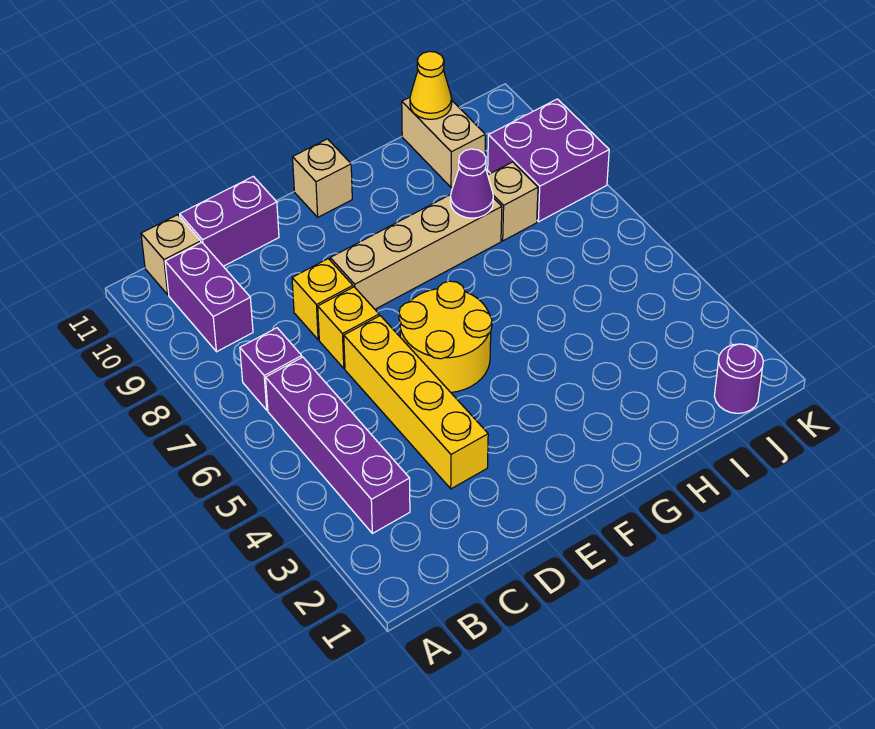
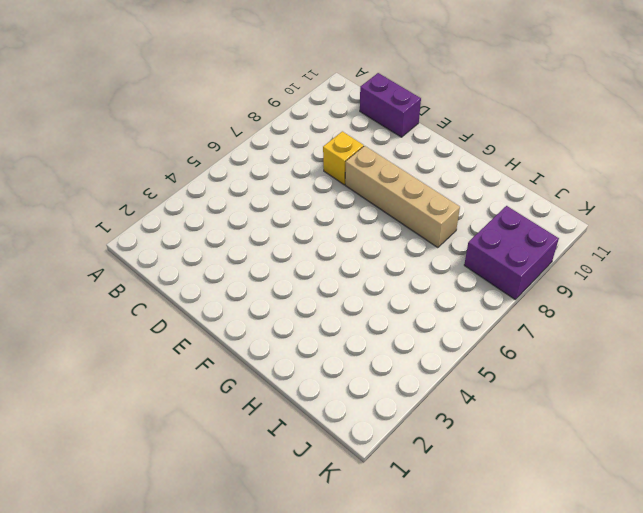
none -> purple 1x4 brick [266,357,410,533]
none -> purple 1x1 brick [240,328,302,410]
none -> purple 1x2 brick [165,242,253,352]

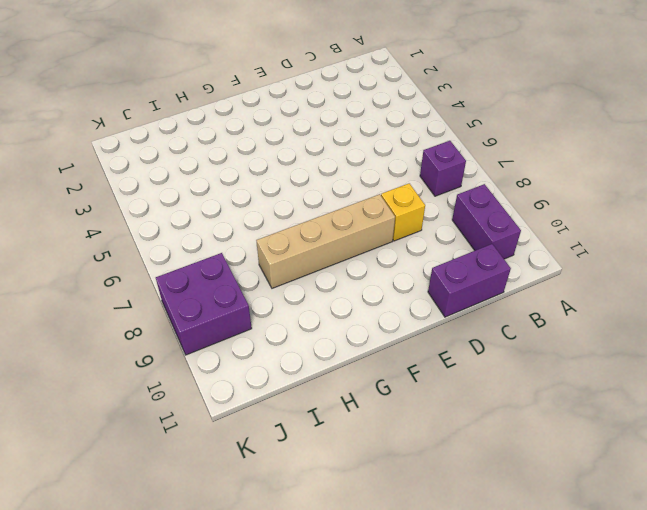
none -> purple 1x4 brick [266,357,410,533]
none -> tan 1x1 brick [141,215,201,295]
none -> yellow 1x4 brick [344,316,488,489]

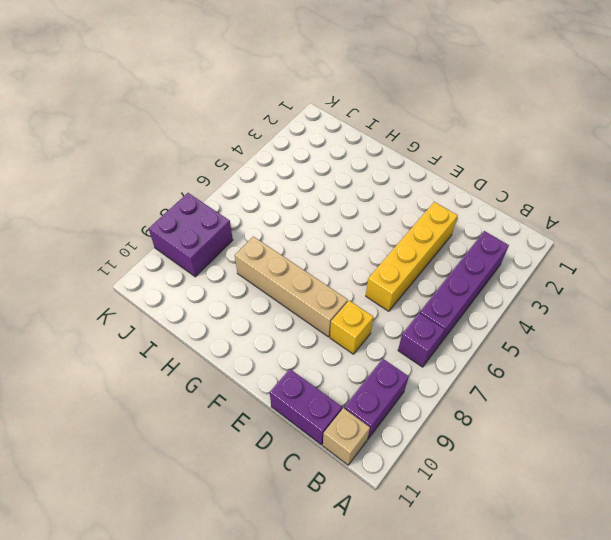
none -> yellow 1x1 brick [318,287,379,368]
none -> yellow 2x2 round brick [399,281,492,392]
none -> tan 1x1 brick [293,139,352,217]

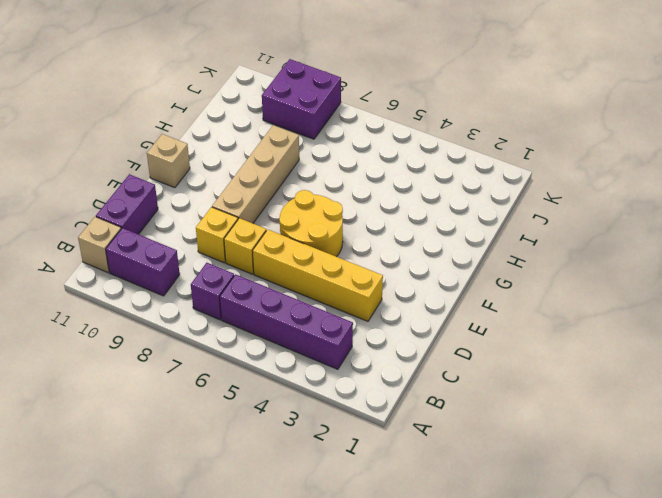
none -> tan 1x1 brick [488,162,538,241]
none -> tan 1x2 brick [402,97,485,188]
none -> purple 1x1 round brick [714,344,763,413]

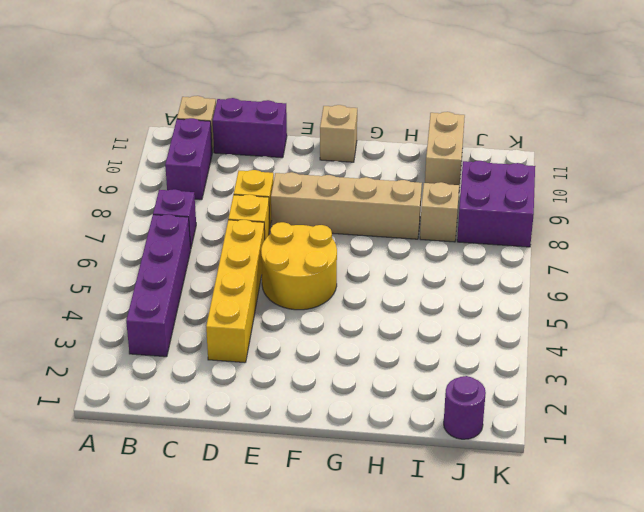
none -> purple 1x1 cone [450,149,493,218]
none -> yellow 1x1 cone [410,51,452,119]

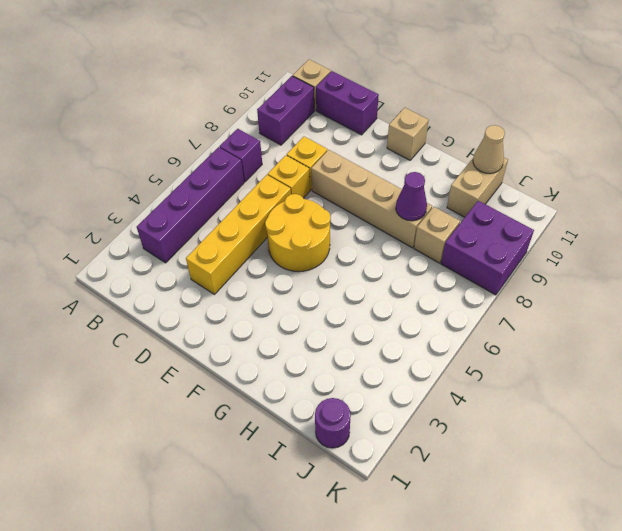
tan 1x1 cone [473,125,505,174] -> yellow 1x1 cone [410,51,452,119]

